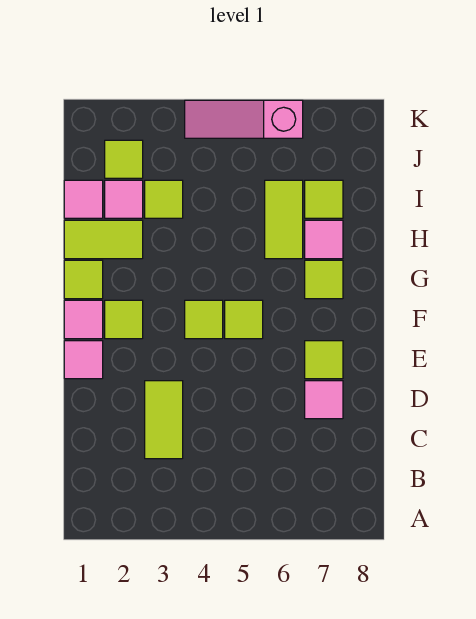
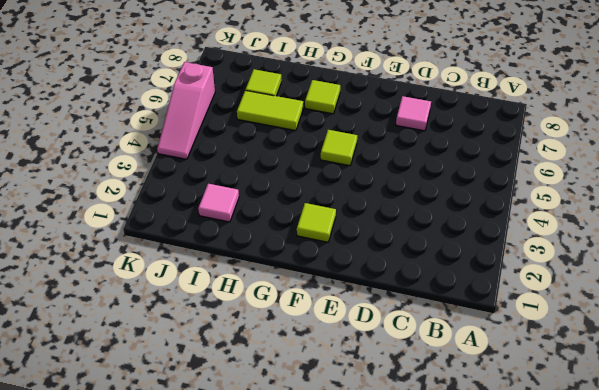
none -> lime 1x2 tile [145,381,183,459]
none -> pink 1x1 tile [64,341,103,379]
none -> lime 1x1 tile [305,341,343,379]

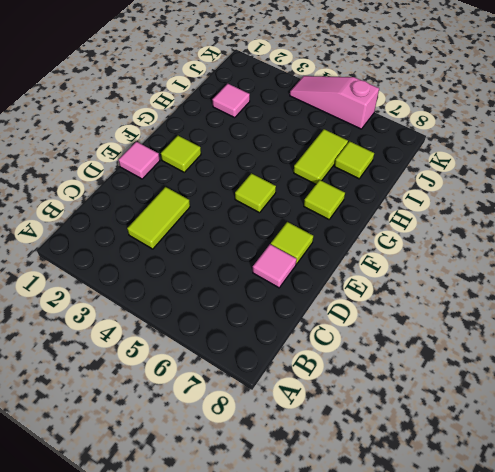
none -> pink 1x1 tile [64,300,103,339]
none -> lime 1x1 tile [185,300,223,339]
none -> lime 1x1 tile [64,260,103,299]

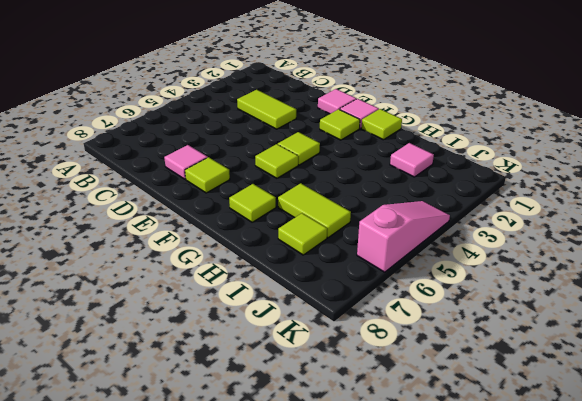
none -> lime 1x2 tile [64,220,143,259]
none -> pink 1x1 tile [305,220,343,259]
none -> pink 1x1 tile [64,180,103,218]

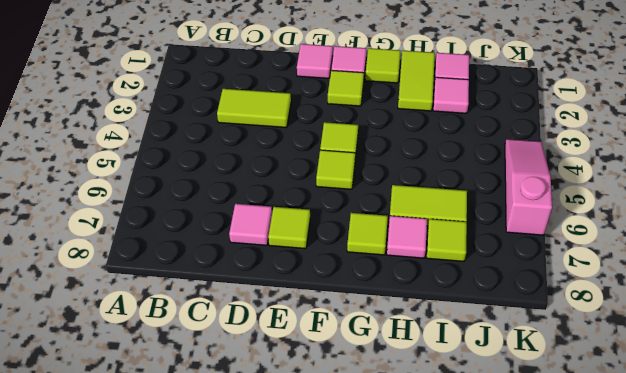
none -> lime 1x1 tile [145,180,183,218]
none -> lime 1x1 tile [105,140,143,178]

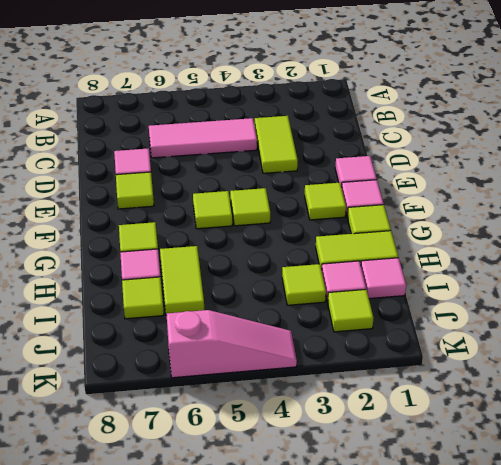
pink 1x3 tile [149,118,257,158] -> none

